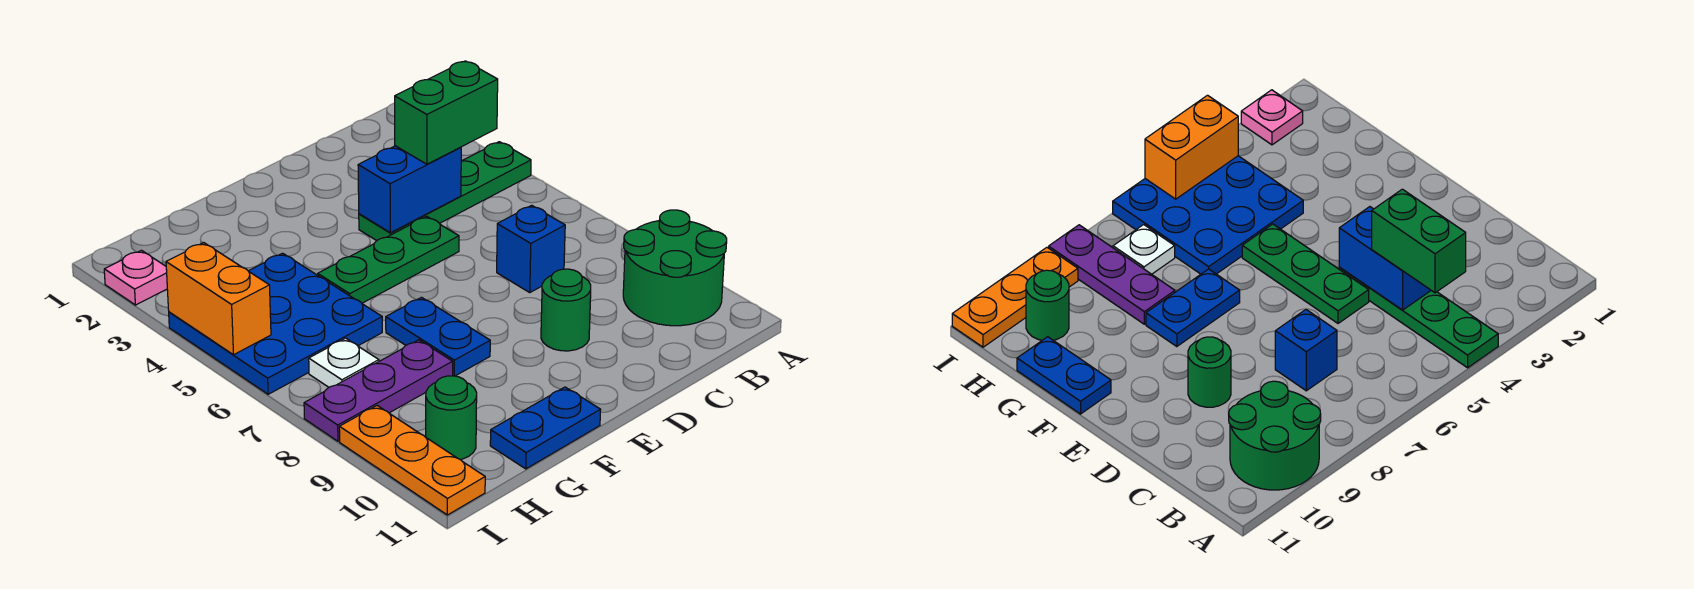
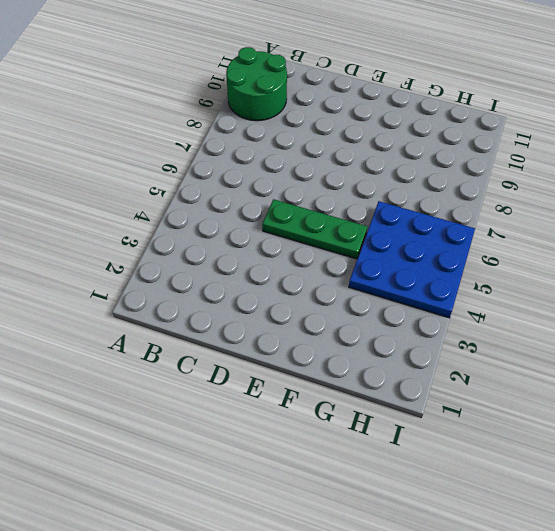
none -> green 1x4 plate [359,142,531,241]
none -> blue 1x1 brick [497,205,565,292]
none -> green 1x1 round brick [541,269,591,351]

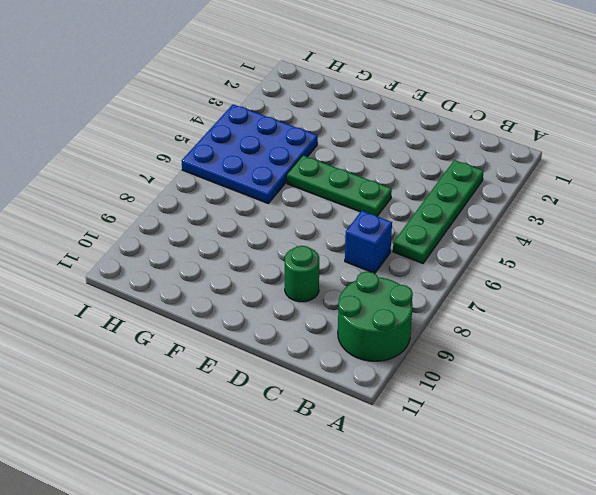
green 1x4 plate [393,160,484,264] -> green 1x4 plate turned to [359,142,531,241]
none -> blue 1x2 plate [386,297,490,376]
none -> blue 1x2 plate [490,387,601,469]
none -> purple 1x3 plate [304,340,453,441]

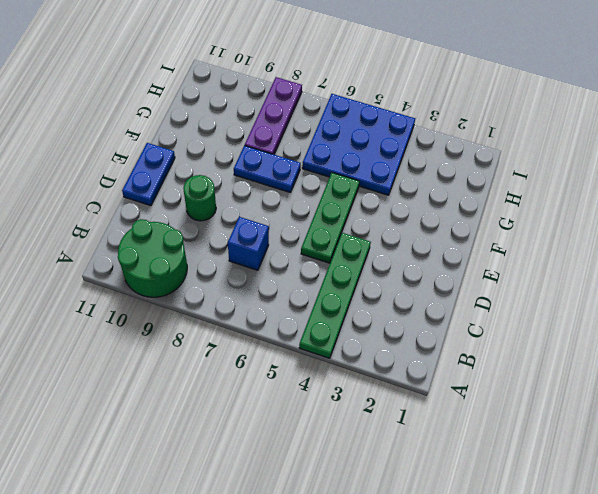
blue 1x2 plate [122,143,175,206] -> blue 1x2 plate moved to [490,387,601,469]
none -> white 1x1 plate [309,338,379,387]
none -> green 1x1 round brick [426,376,477,460]
none -> pink 1x1 plate [104,250,167,305]

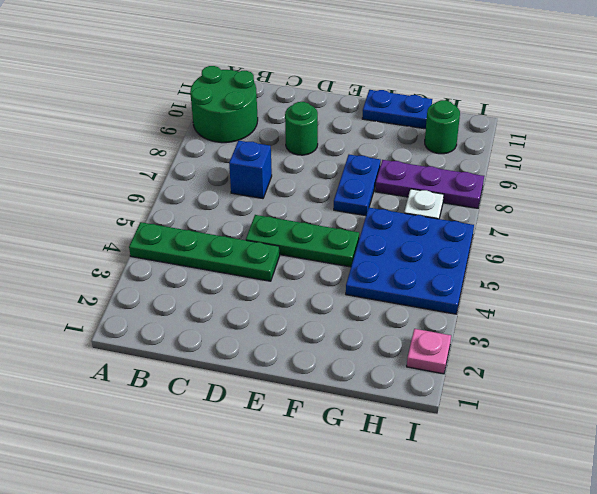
none -> orange 1x3 plate [339,406,485,515]
none -> blue 1x2 brick [358,146,461,233]
none -> orange 1x2 brick [166,243,271,355]

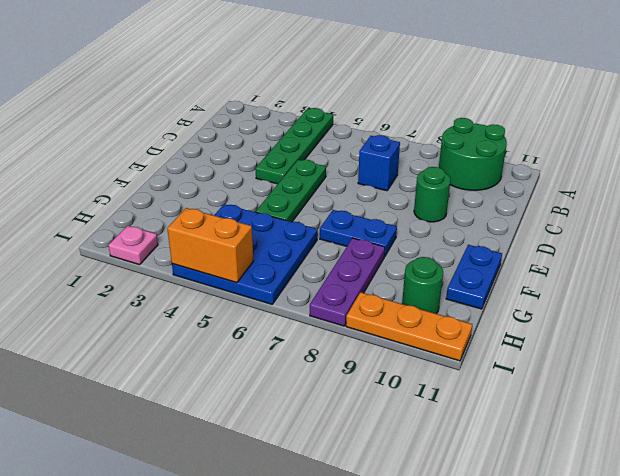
none -> white 1x1 plate [309,338,379,387]
none -> blue 1x2 brick [358,146,461,233]
none -> green 1x2 brick [395,61,498,164]

